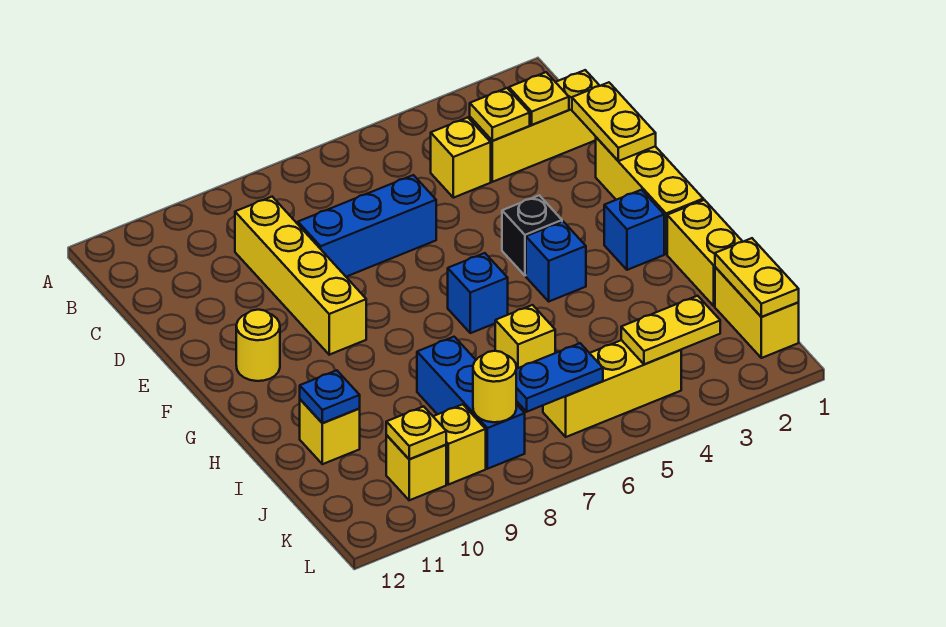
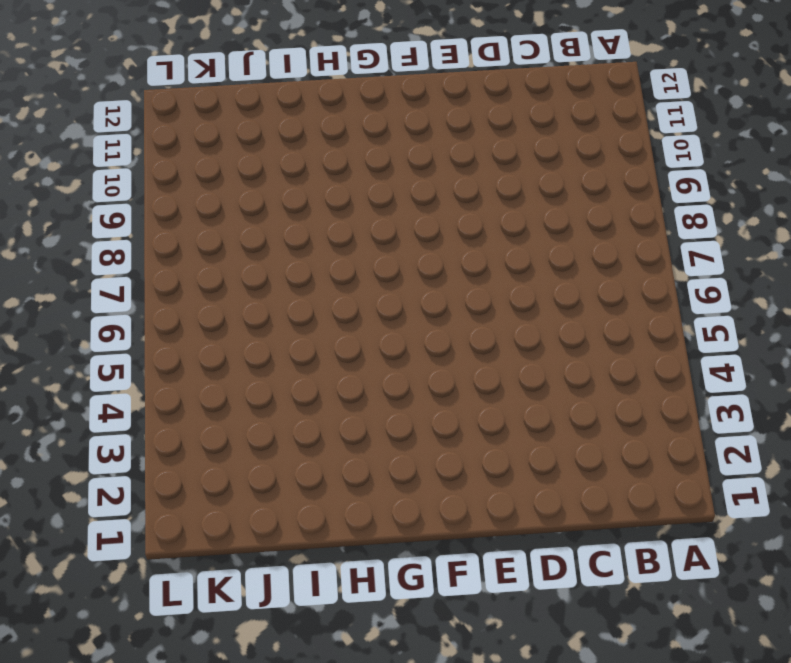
none -> yellow 1x3 brick [470,70,600,182]
none -> yellow 1x1 brick [431,118,491,198]
none -> yellow 1x4 brick [235,197,366,355]

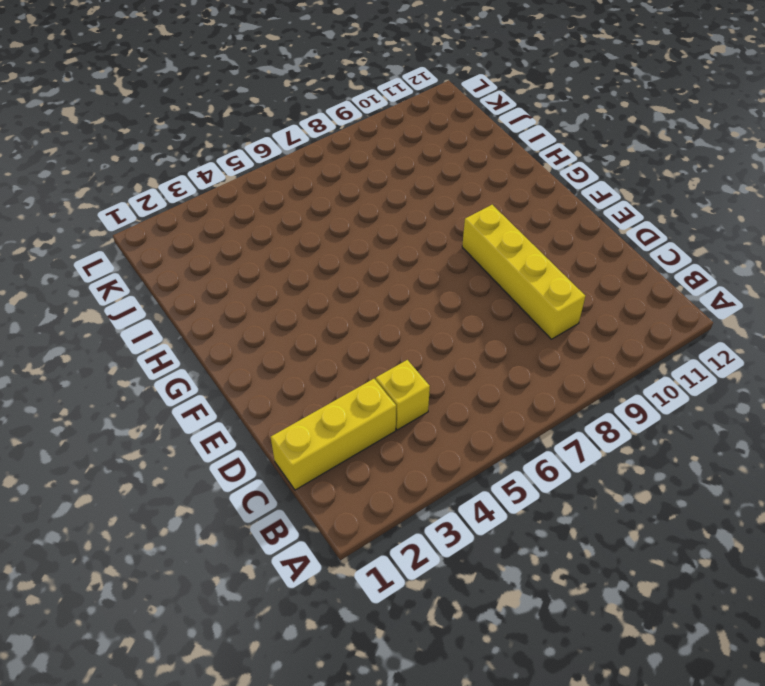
none -> blue 1x3 brick [298,175,436,277]
none -> yellow 1x3 brick [596,137,703,254]
none -> black 1x1 brick [502,195,562,276]

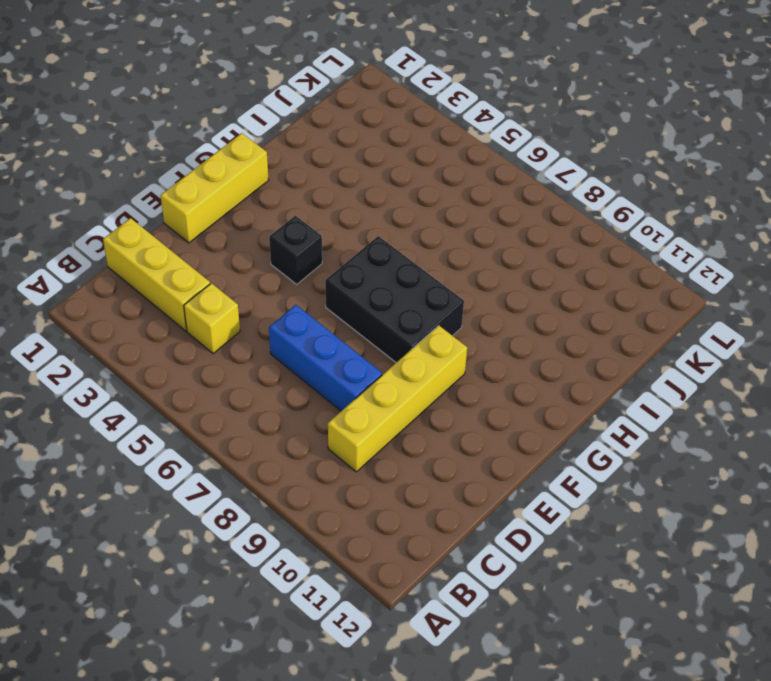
black 2x3 brick [325,236,464,363] -> blue 1x1 brick [448,253,508,333]
none -> yellow 1x1 round brick [236,310,280,381]
none -> blue 1x1 brick [604,190,664,270]
none -> blue 1x1 brick [526,222,586,301]

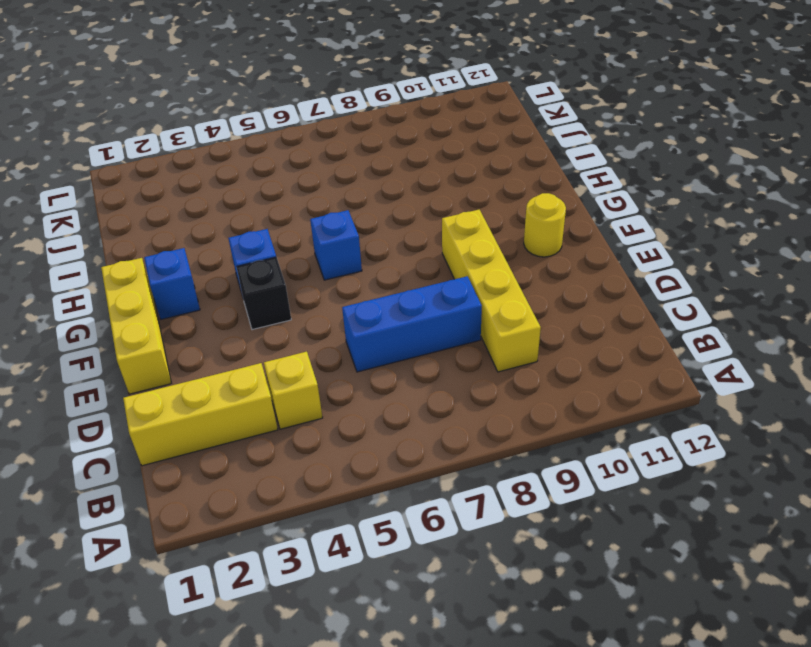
none -> yellow 1x2 brick [667,200,743,306]
none -> yellow 1x1 brick [495,305,555,369]
none -> blue 1x3 brick [417,337,525,469]

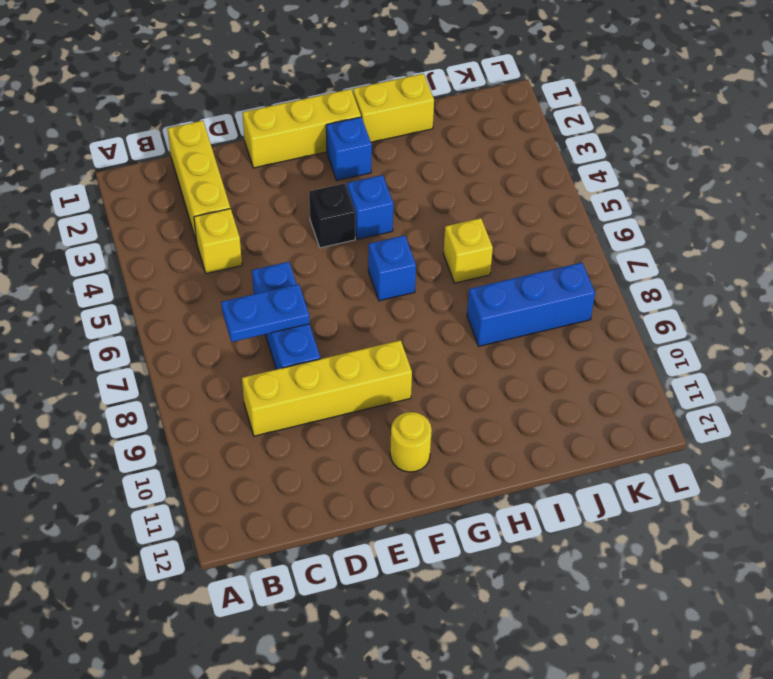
blue 1x2 plate [221,284,310,342] -> blue 1x2 plate turned to [516,343,603,412]
none -> yellow 1x1 brick [300,399,360,464]
none -> yellow 1x2 brick [715,267,799,358]
none -> yellow 1x3 brick [543,340,681,437]

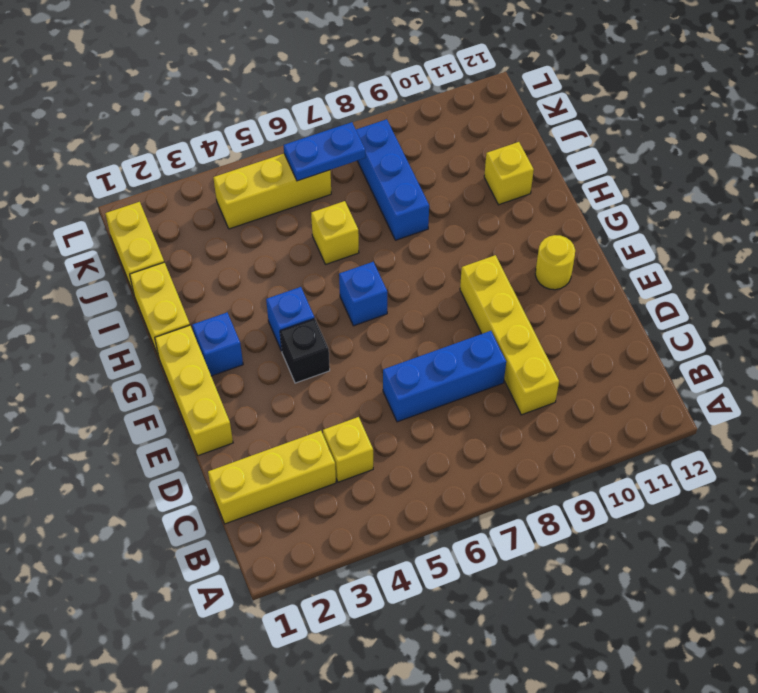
none -> yellow 1x1 brick [433,404,486,485]
none -> yellow 1x1 brick [386,435,446,500]
none -> yellow 1x1 plate [509,72,569,125]

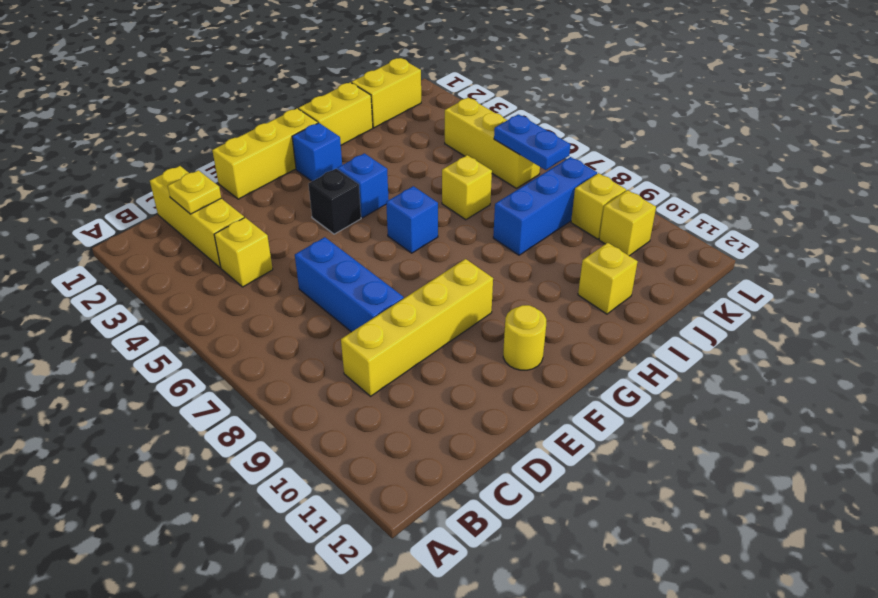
none -> yellow 1x1 plate [470,88,530,141]
none -> yellow 1x2 plate [572,82,656,161]
none -> blue 1x1 plate [300,370,360,423]

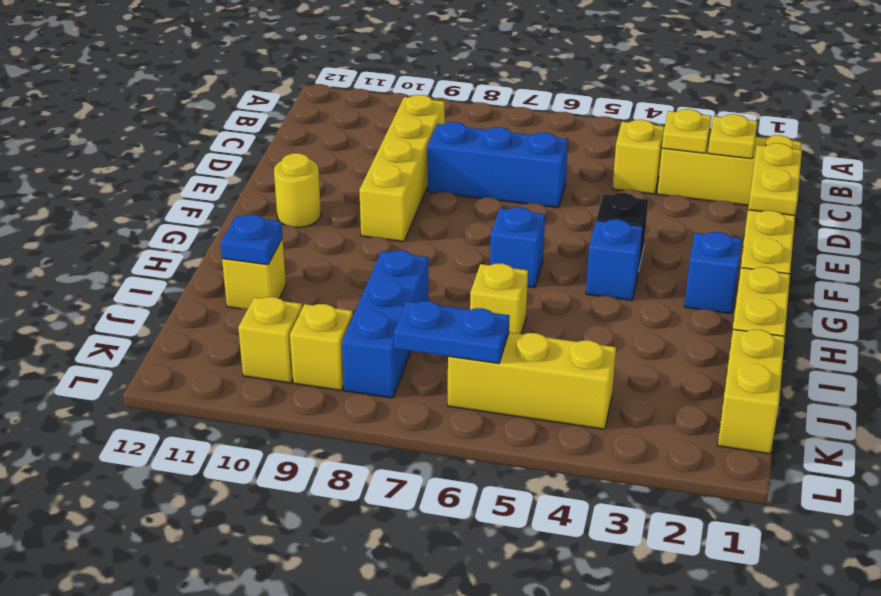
none -> yellow 1x2 plate [715,238,799,317]
none -> yellow 1x2 plate [621,296,720,364]
none -> yellow 1x1 round brick [473,351,516,422]

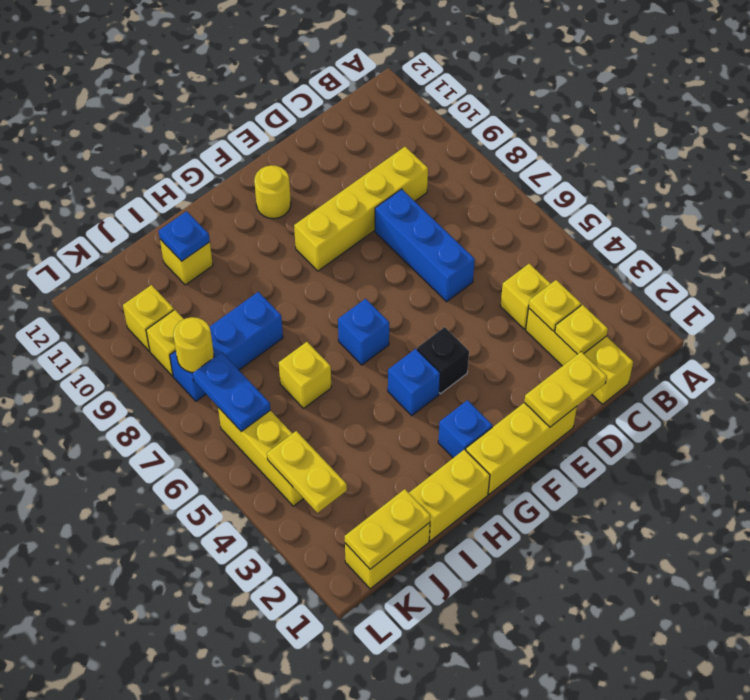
none -> yellow 1x1 plate [386,406,446,459]

